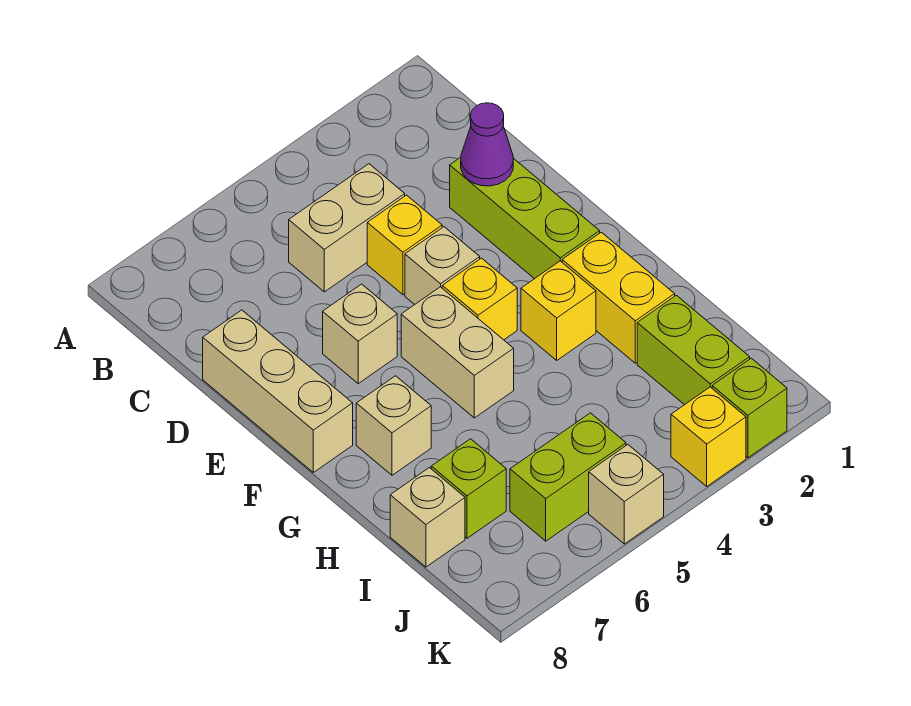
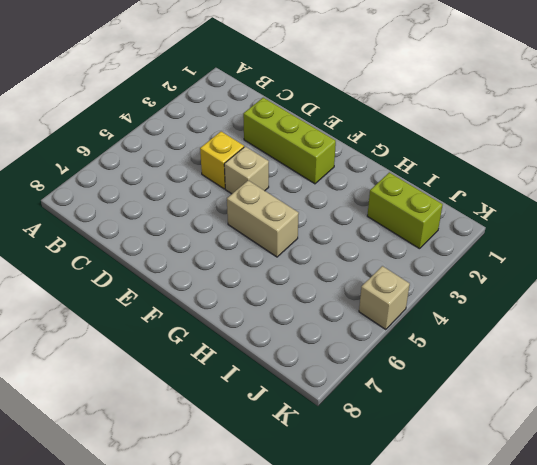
none -> tan 1x2 brick [289,164,405,292]
none -> tan 1x3 brick [203,310,353,472]
none -> tan 1x1 brick [323,284,397,383]

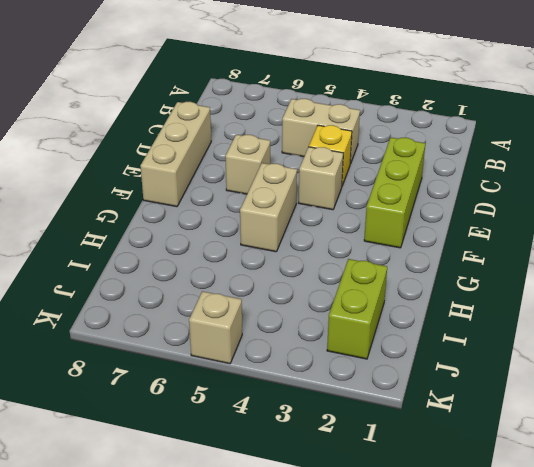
none -> yellow 1x1 brick [442,258,517,340]
none -> yellow 1x2 brick [562,232,675,363]
none -> yellow 1x1 brick [521,261,596,360]

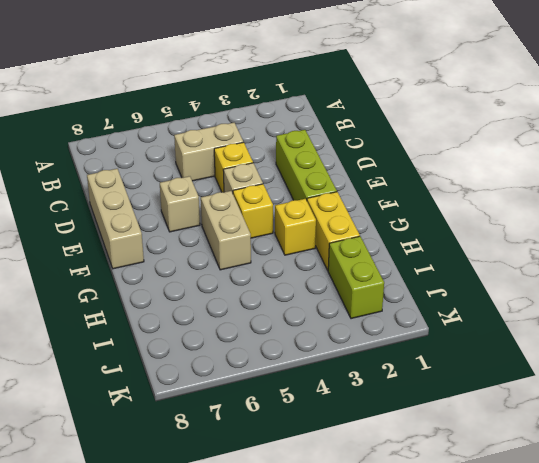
none -> tan 1x1 brick [356,376,431,475]
none -> lime 1x1 brick [431,439,506,538]
none -> tan 1x1 brick [390,468,465,567]

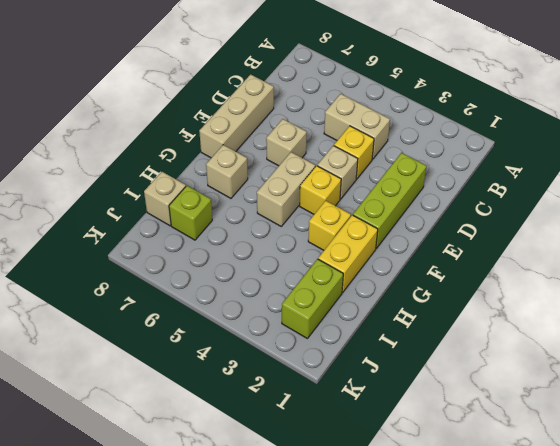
none -> lime 1x2 brick [510,413,626,541]
none -> lime 1x1 brick [712,358,787,458]
none -> yellow 1x1 brick [671,387,746,486]

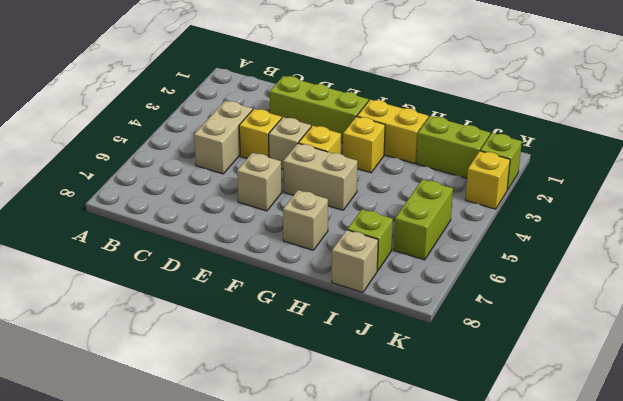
none -> tan 1x3 brick [203,310,353,472]
none -> tan 1x1 brick [589,445,664,544]
none -> purple 1x1 cone [461,103,513,186]

